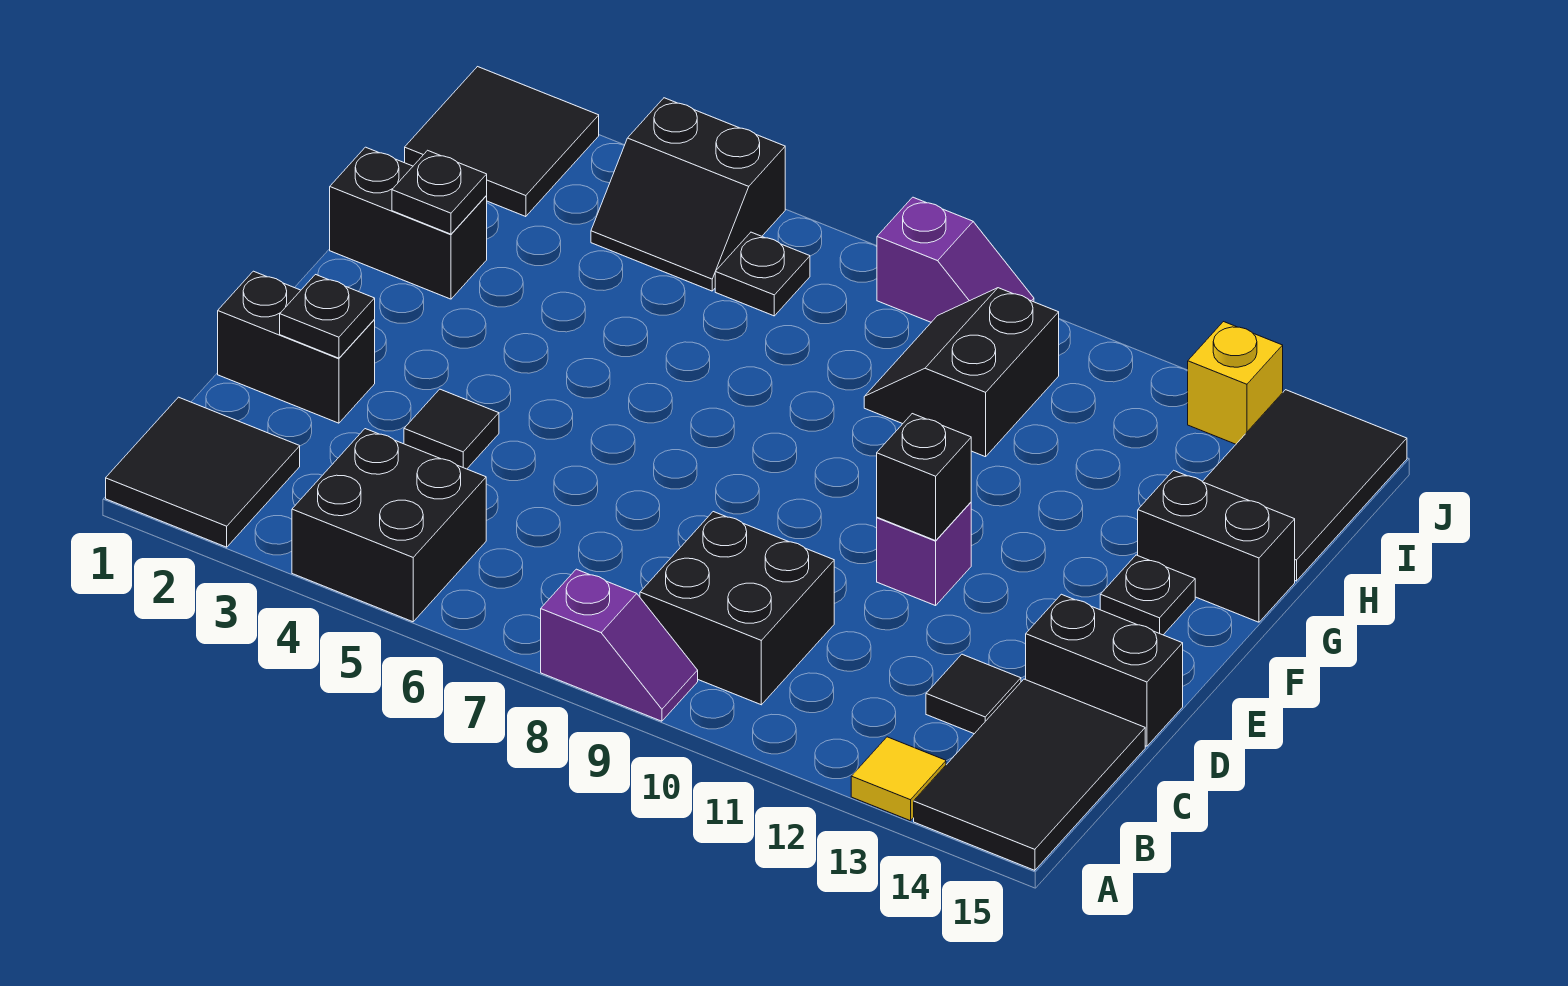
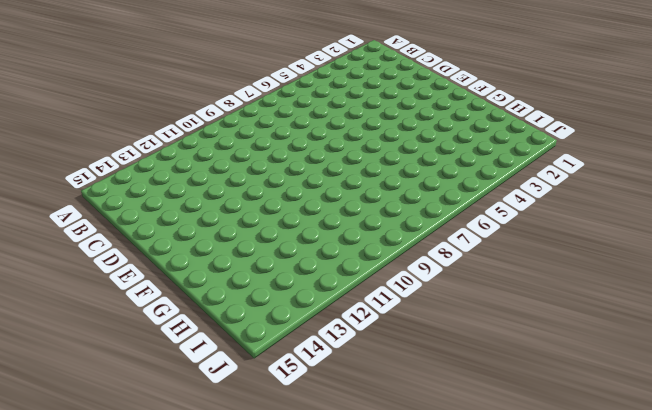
none -> black 2x2 tile [106,397,300,547]
none -> black 2x2 brick [292,429,486,622]
none -> purple 1x2 slope [541,569,698,721]

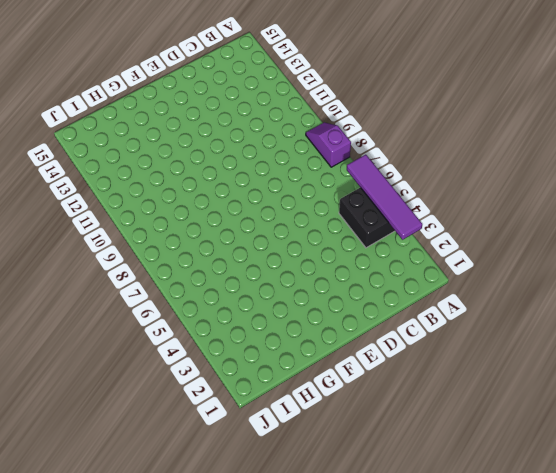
purple 1x4 tile [347,155,422,240] -> none
none -> black 2x2 tile [106,397,300,547]
none -> yellow 1x1 tile [851,737,946,821]
none -> black 2x3 tile [914,679,1145,870]

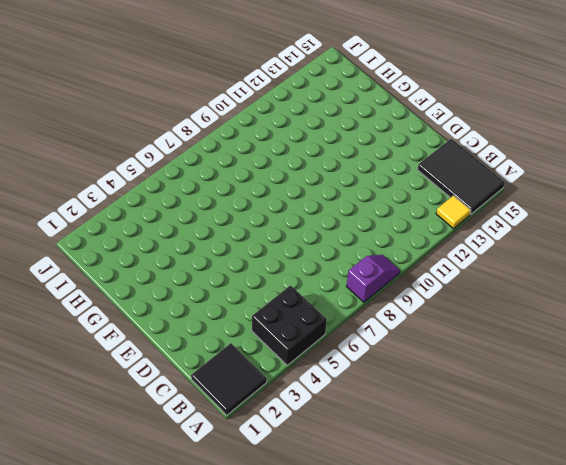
none -> black 2x2 brick [640,512,834,705]
none -> black 1x1 tile [926,654,1021,734]
none -> black 1x2 brick [218,271,375,423]

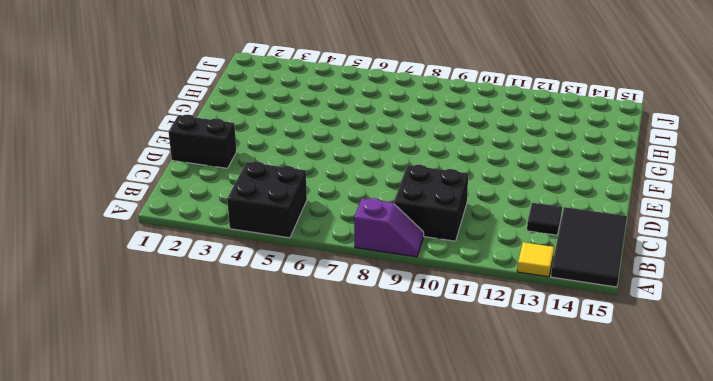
none -> black 2x2 tile [106,397,300,547]
none -> black 1x1 tile [404,389,499,469]
none -> black 1x2 brick [1026,594,1183,746]

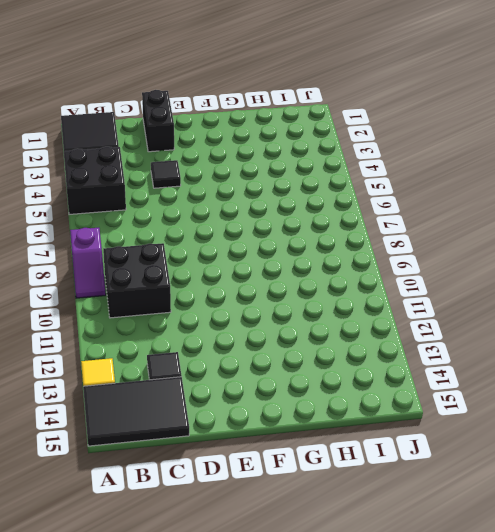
none -> black 1x2 brick [1026,594,1183,746]
none -> purple 1x1 brick [877,502,971,606]
none -> black 1x1 plate [1100,555,1195,635]

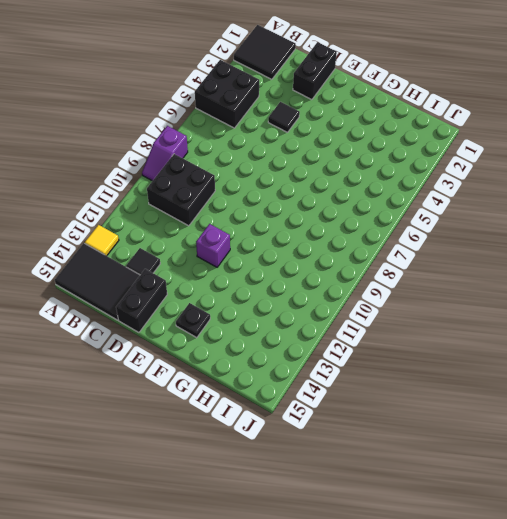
none -> black 1x2 brick [330,147,487,299]
none -> black 1x2 brick [1138,470,1295,622]
none -> black 2x2 slope [864,288,1059,457]

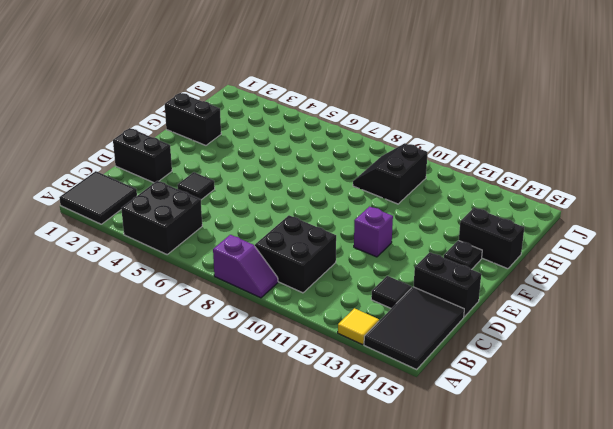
none -> black 2x3 tile [1202,390,1407,581]
none -> black 2x2 tile [405,67,599,217]
none -> black 2x2 slope [591,98,785,291]

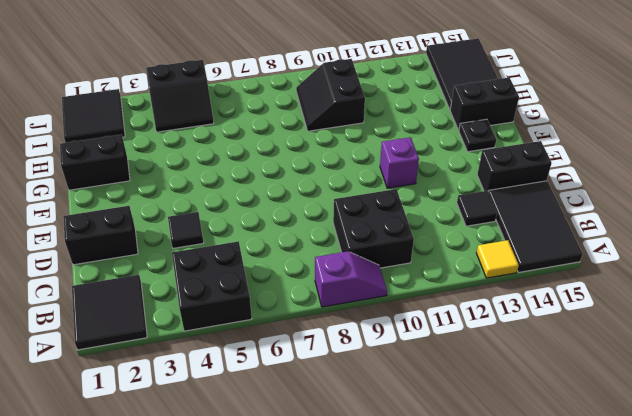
none -> black 1x1 plate [715,232,810,316]
none -> purple 1x2 slope [877,197,1034,322]
none -> yellow 1x1 brick [1188,322,1283,444]

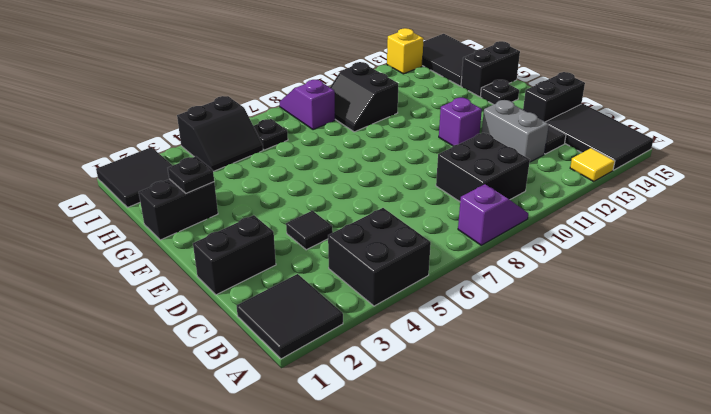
grey 1x2 brick [482,100,549,162] -> none
purple 1x2 slope [280,80,335,130] -> purple 1x2 slope turned to [877,197,1034,322]
none -> black 1x1 plate [280,275,375,358]
none -> black 1x1 brick [877,414,971,541]

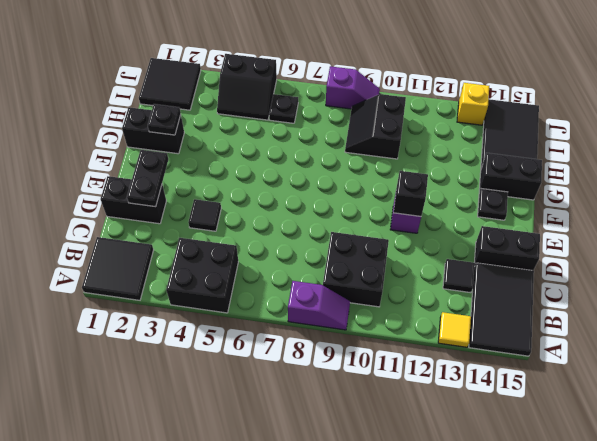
black 1x2 plate [127,150,168,207] -> black 1x1 plate [280,275,375,358]

